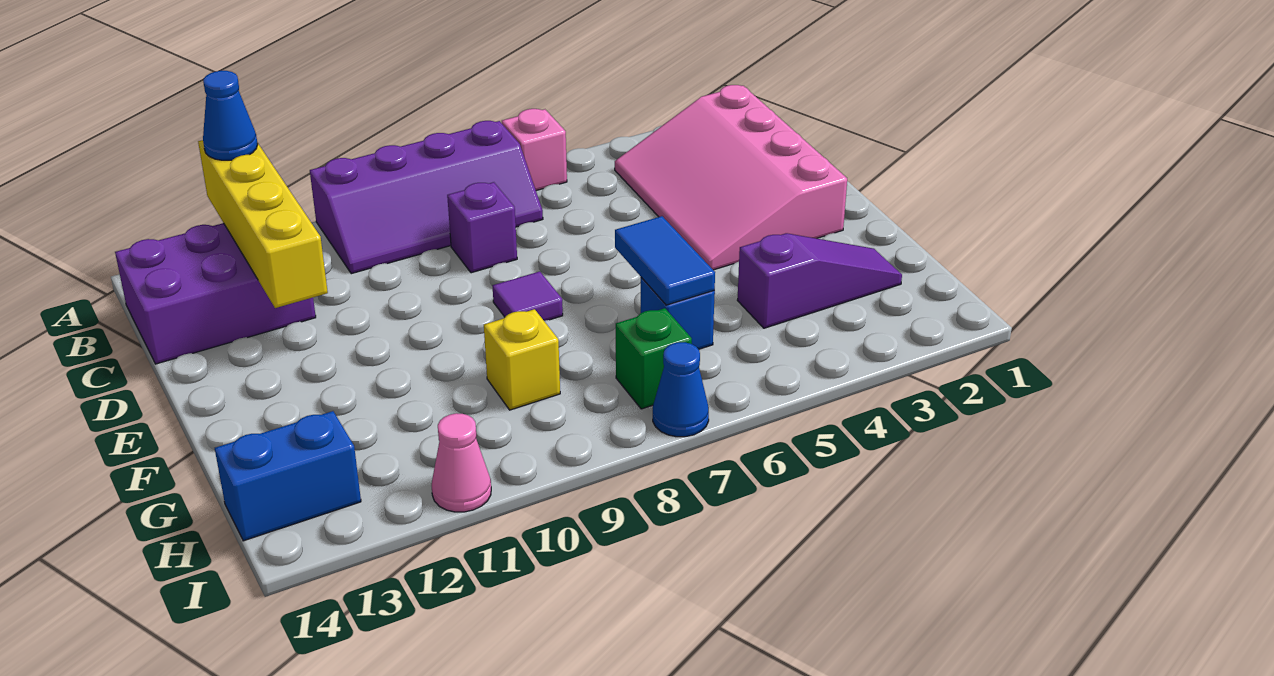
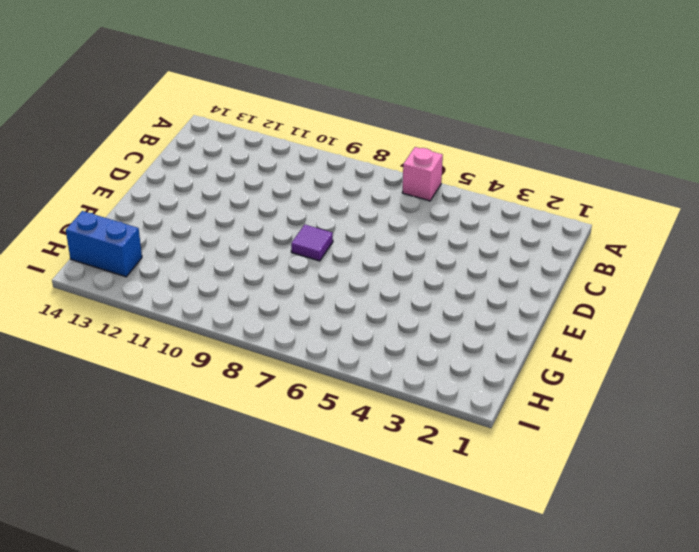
none -> purple 2x4 slope [310,121,543,274]
none -> pink 3x4 slope [615,85,847,270]
none -> purple 2x3 brick [115,223,316,364]

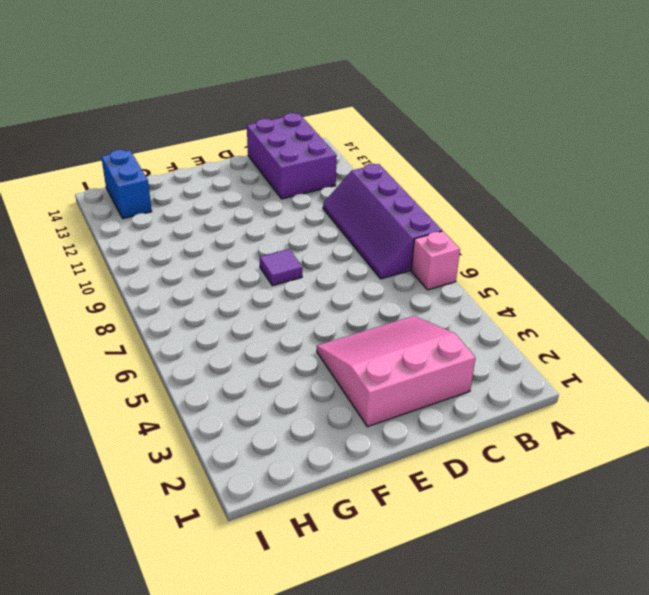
pink 3x3 slope [317,316,475,427] -> pink 3x4 slope [615,85,847,270]
none -> purple 1x1 brick [447,182,517,273]
none -> purple 1x3 slope [737,233,902,328]
none -> blue 1x1 brick [641,277,715,349]

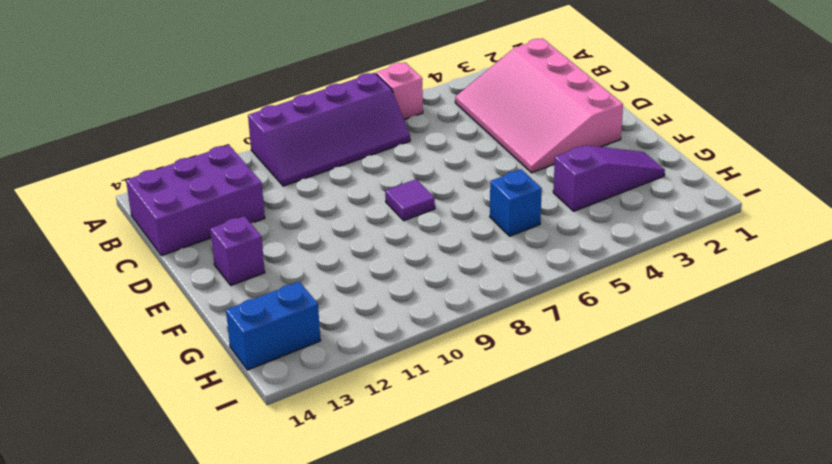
purple 1x1 brick [210,216,265,285] -> purple 1x1 brick moved to [447,182,517,273]
none -> yellow 1x1 brick [484,309,560,410]
none -> green 1x1 brick [616,308,692,409]
none -> blue 1x1 cone [653,342,709,437]

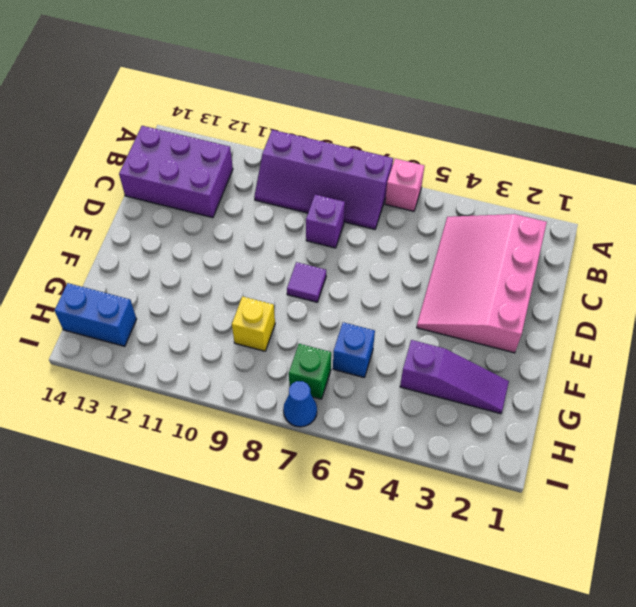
none -> pink 1x1 cone [432,413,491,512]
none -> yellow 1x4 brick [198,140,328,308]
none -> blue 1x2 tile [615,216,715,305]

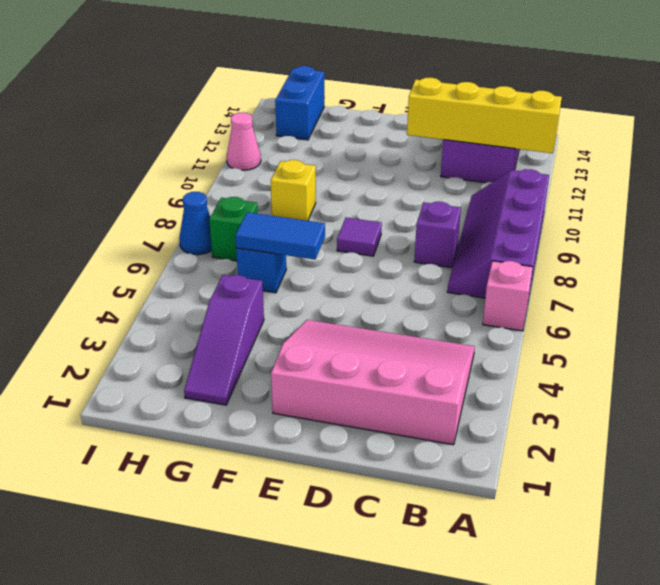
none -> blue 1x1 cone [203,71,258,160]

